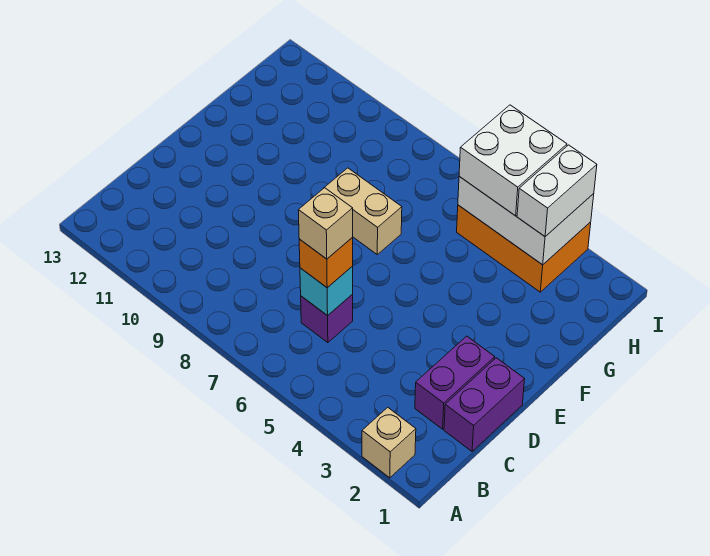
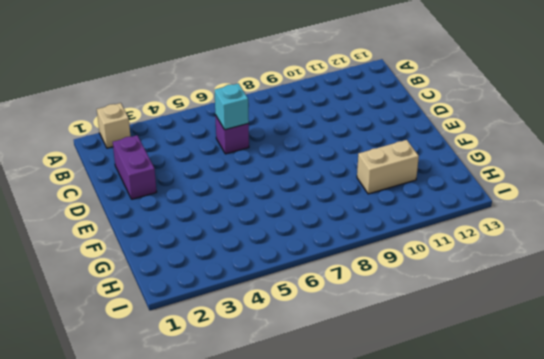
tan 1x2 brick [357,140,419,194] -> tan 1x2 brick moved to [324,168,402,254]
none -> purple 1x2 brick [444,358,525,451]
none -> orange 2x3 brick [457,205,591,292]
none -> white 2x3 brick [458,177,594,265]

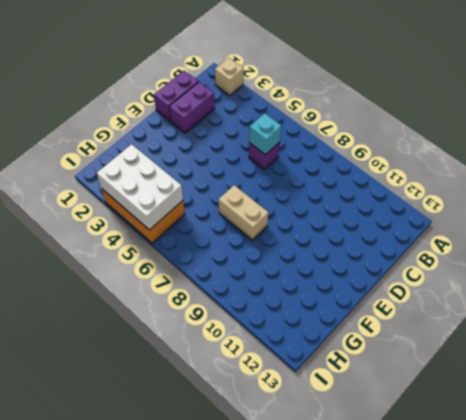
none -> orange 1x1 brick [299,238,353,288]
none -> white 1x2 brick [517,145,597,236]
none -> white 2x2 brick [459,105,567,216]

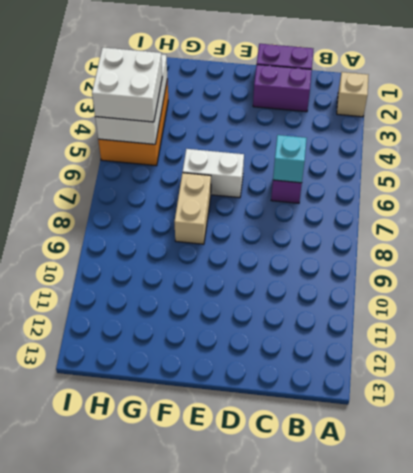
white 1x2 brick [183,149,244,198] -> white 1x2 brick moved to [517,145,597,236]
none -> orange 1x1 brick [299,238,353,288]
none -> tan 1x1 brick [298,188,353,259]

